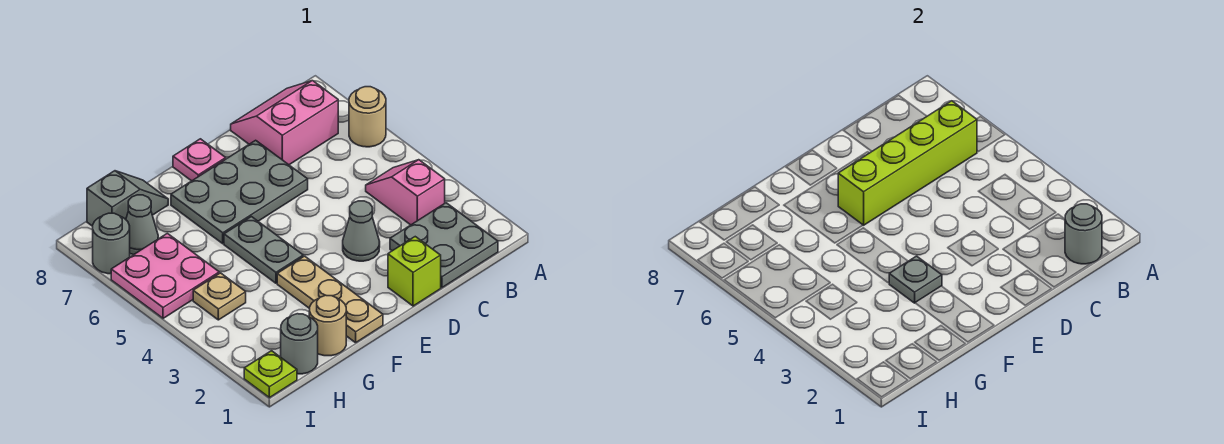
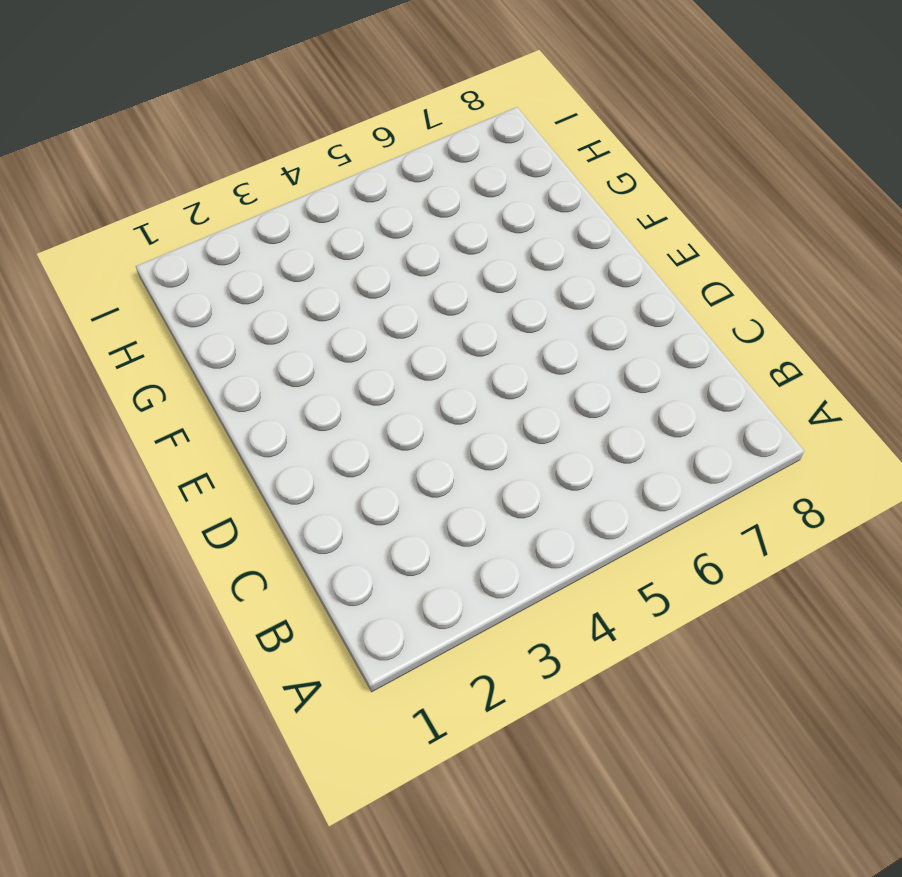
none -> tan 1x1 round brick [349,87,386,147]
none -> grey 2x2 plate [390,203,498,288]
none -> pink 1x2 slope [366,160,445,225]

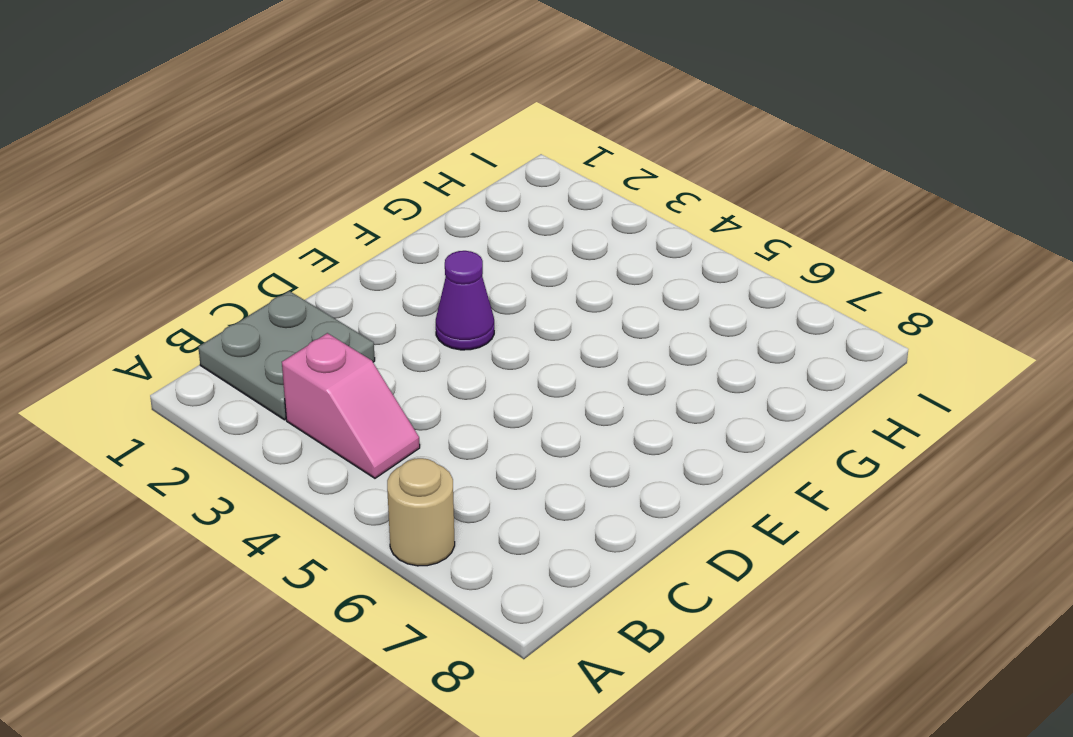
purple 1x1 cone [436,251,494,350] -> none
none -> pink 2x2 slope [231,81,338,165]
none -> lime 1x1 brick [388,237,441,306]
none -> grey 1x1 cone [343,201,380,261]

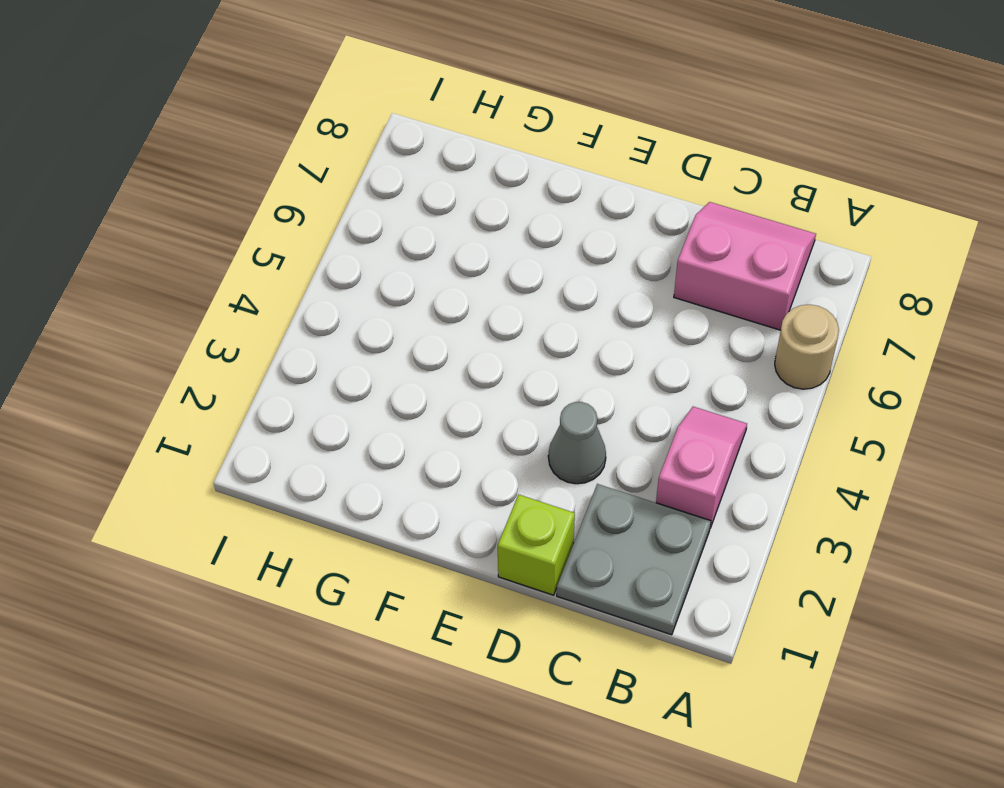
none -> grey 2x3 plate [171,140,308,244]
none -> pink 1x1 plate [173,139,226,181]
none -> tan 1x3 plate [277,256,383,343]

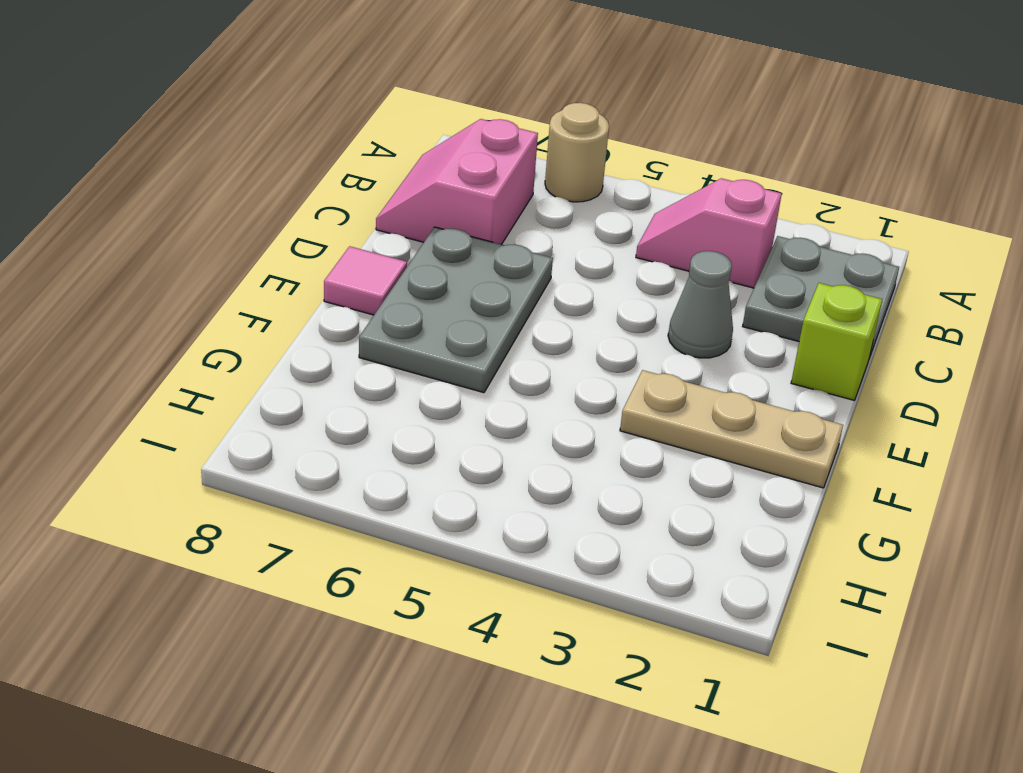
pink 1x1 tile [324,246,407,315] -> pink 1x1 plate [173,139,226,181]
none -> grey 1x2 plate [224,217,303,283]
none -> tan 1x1 round brick [309,295,346,356]
none -> grey 1x2 slope [87,171,168,226]

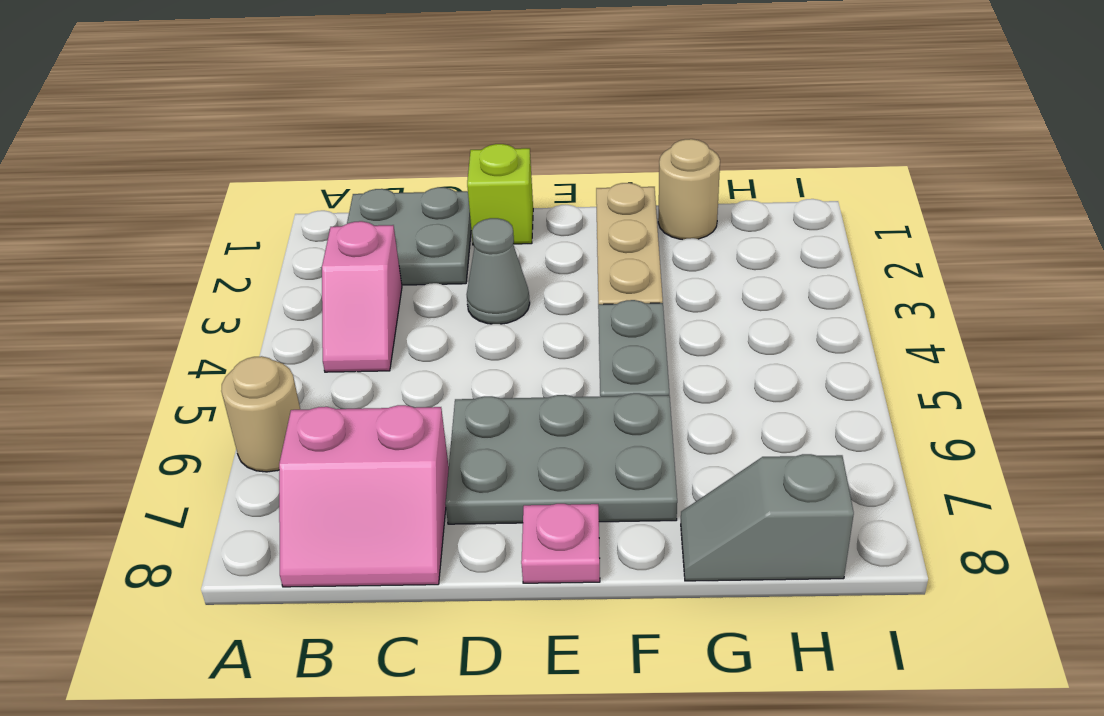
none -> grey 1x1 round brick [281,314,318,374]
none -> tan 1x1 plate [193,273,246,320]
none -> pink 2x2 plate [111,233,219,318]

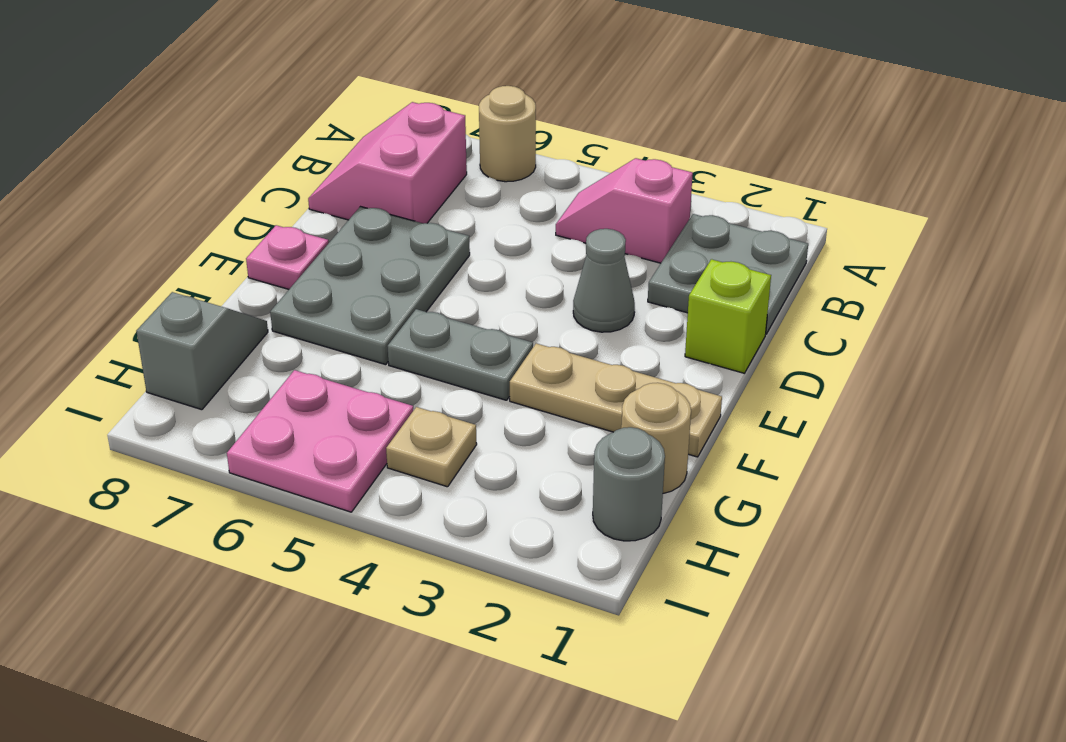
none -> grey 1x1 cone [126,195,158,255]
none -> lime 1x1 plate [244,351,297,398]
none -> grey 1x1 round brick [93,213,130,274]

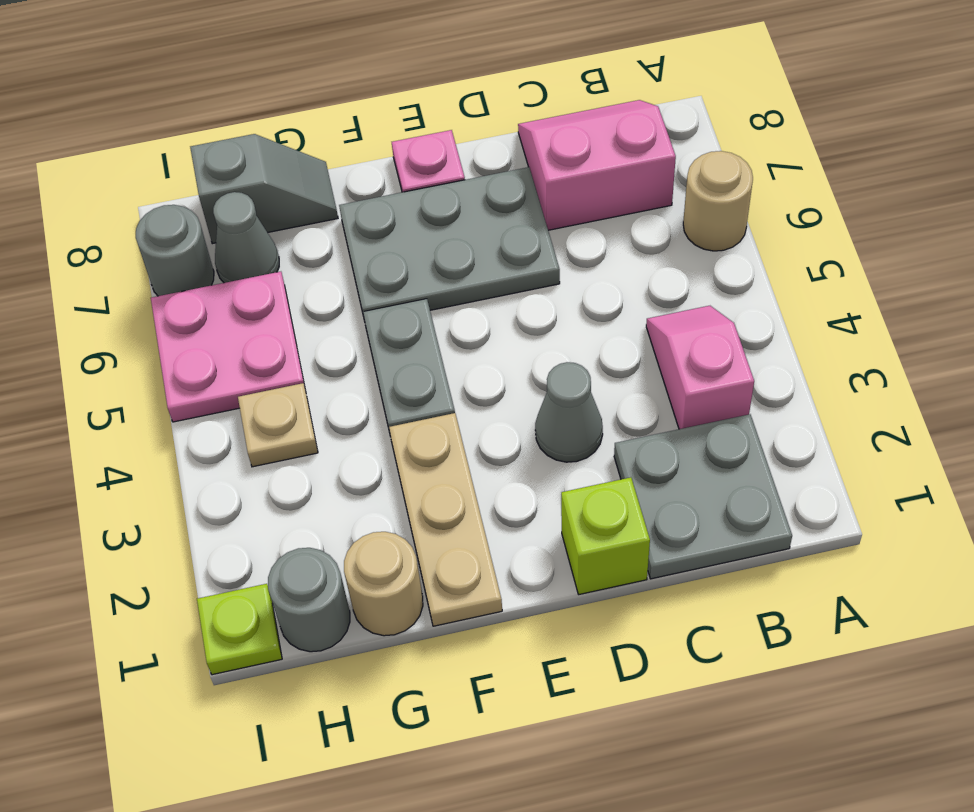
none -> grey 1x1 round brick [1065,204,1102,264]
none -> lime 1x4 brick [838,101,977,225]
none -> grey 1x1 plate [889,256,942,303]

